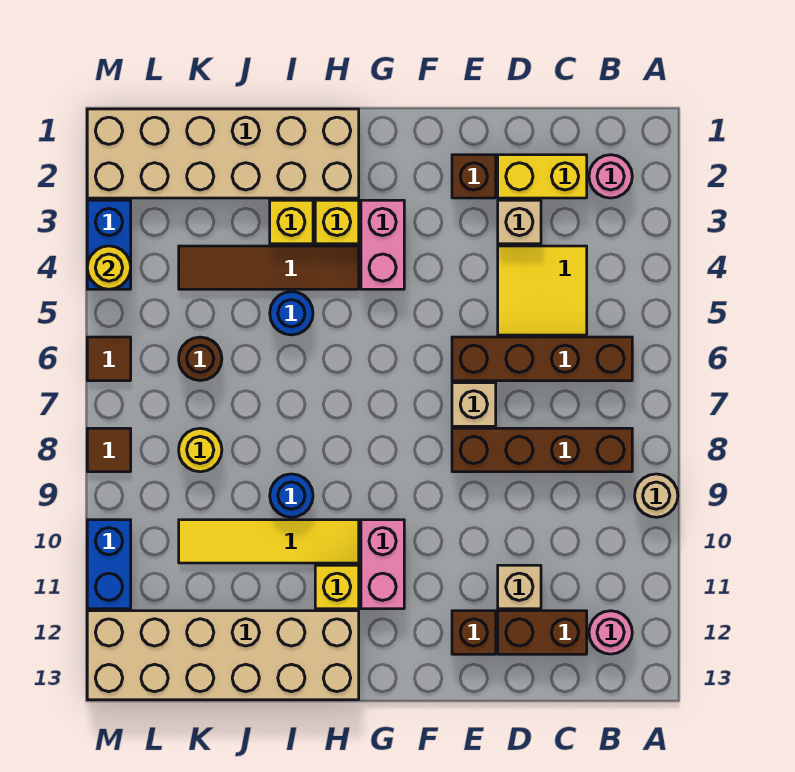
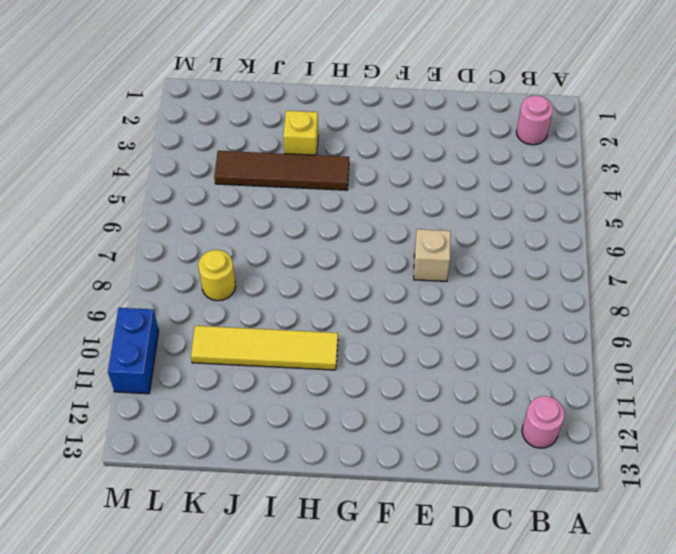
none -> tan 1x1 round brick [635,474,678,517]
none -> brown 1x4 brick [452,337,632,381]
none -> brown 1x4 brick [452,428,632,472]
none -> yellow 1x2 brick [498,155,587,198]

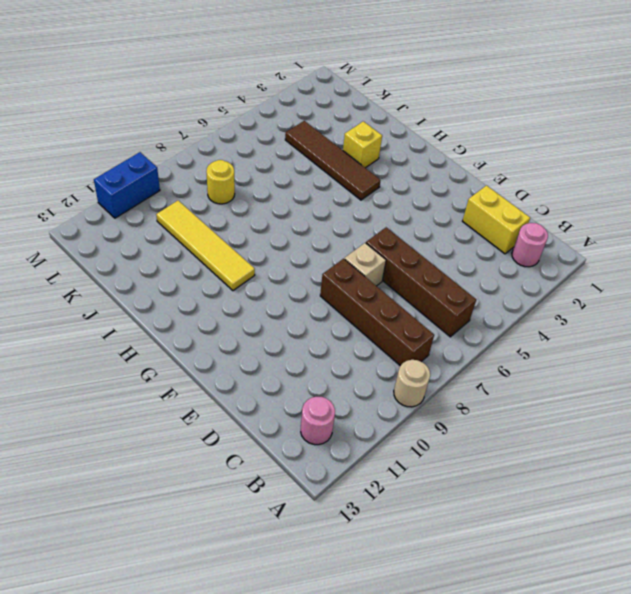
none -> yellow 2x2 tile [498,246,587,335]
none -> brown 1x2 brick [498,611,587,654]
none -> tan 1x1 brick [498,200,541,244]
none -> tan 1x1 brick [498,565,541,609]

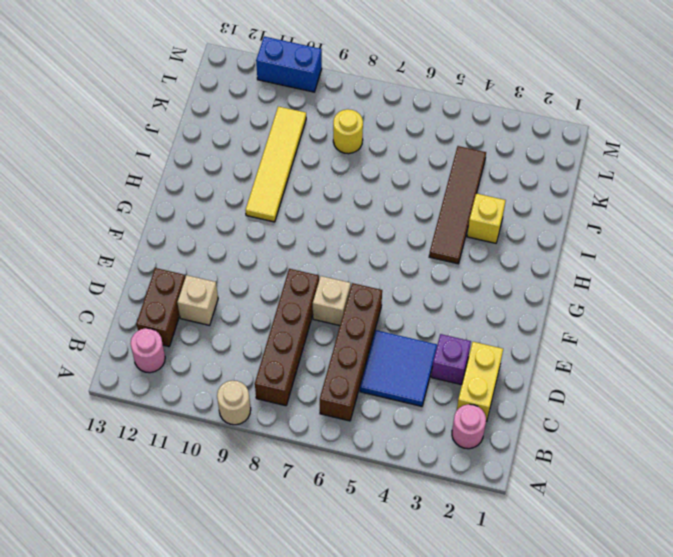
blue 2x2 tile [360,330,437,406] -> yellow 2x2 tile [498,246,587,335]
purple 1x1 brick [431,334,471,385] -> tan 1x1 brick [498,200,541,244]
none -> brown 1x1 brick [452,155,496,198]
none -> brown 1x1 brick [452,611,496,654]
none -> pink 1x2 brick [361,200,404,289]
none -> pink 1x2 brick [361,520,404,609]

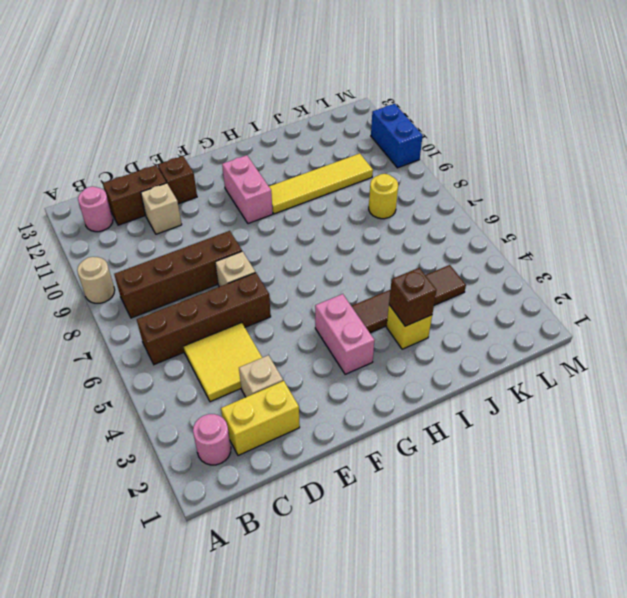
brown 1x1 brick [389,268,437,326] -> brown 1x1 brick moved to [452,155,496,198]
none -> tan 2x6 brick [87,109,359,198]
none -> yellow 1x1 brick [315,200,359,244]
none -> yellow 1x1 brick [315,565,359,609]
none -> tan 2x6 brick [87,611,359,700]

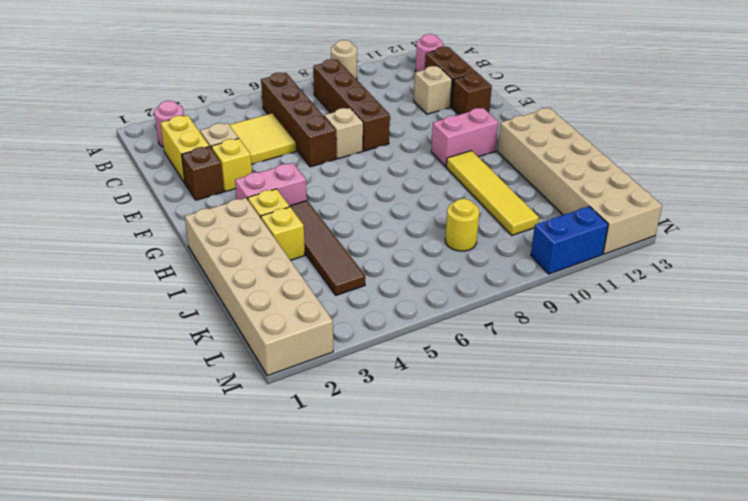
yellow 1x1 brick [211,138,252,192] -> yellow 1x1 brick moved to [315,565,359,609]
none -> blue 1x1 round brick [270,292,313,335]
none -> blue 1x1 round brick [270,474,313,517]
none -> brown 1x1 round brick [179,337,222,381]
none -> blue 1x2 brick [87,200,131,289]

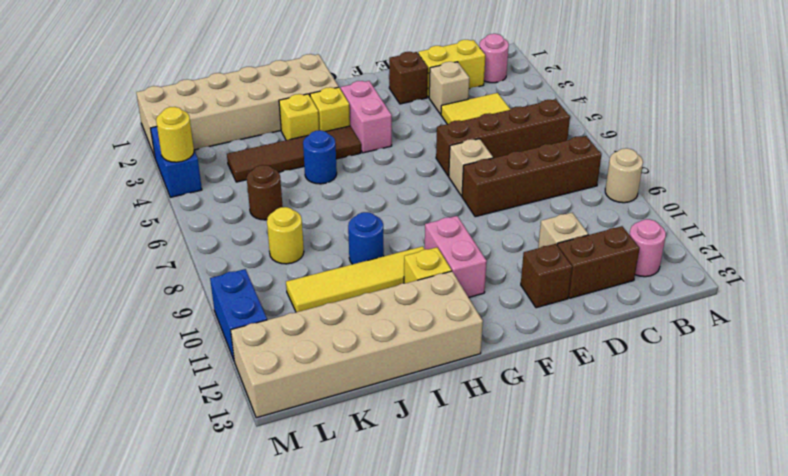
none -> brown 1x1 tile [87,337,131,381]
none -> brown 1x1 tile [87,428,131,472]

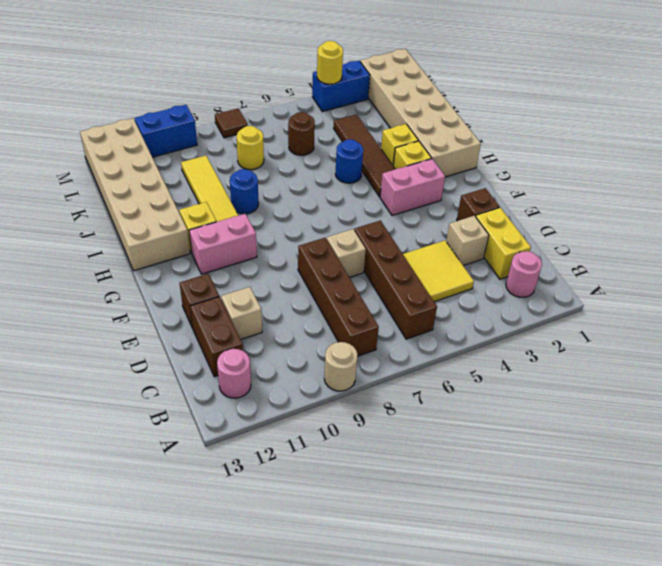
none -> brown 1x1 tile [87,337,131,381]

